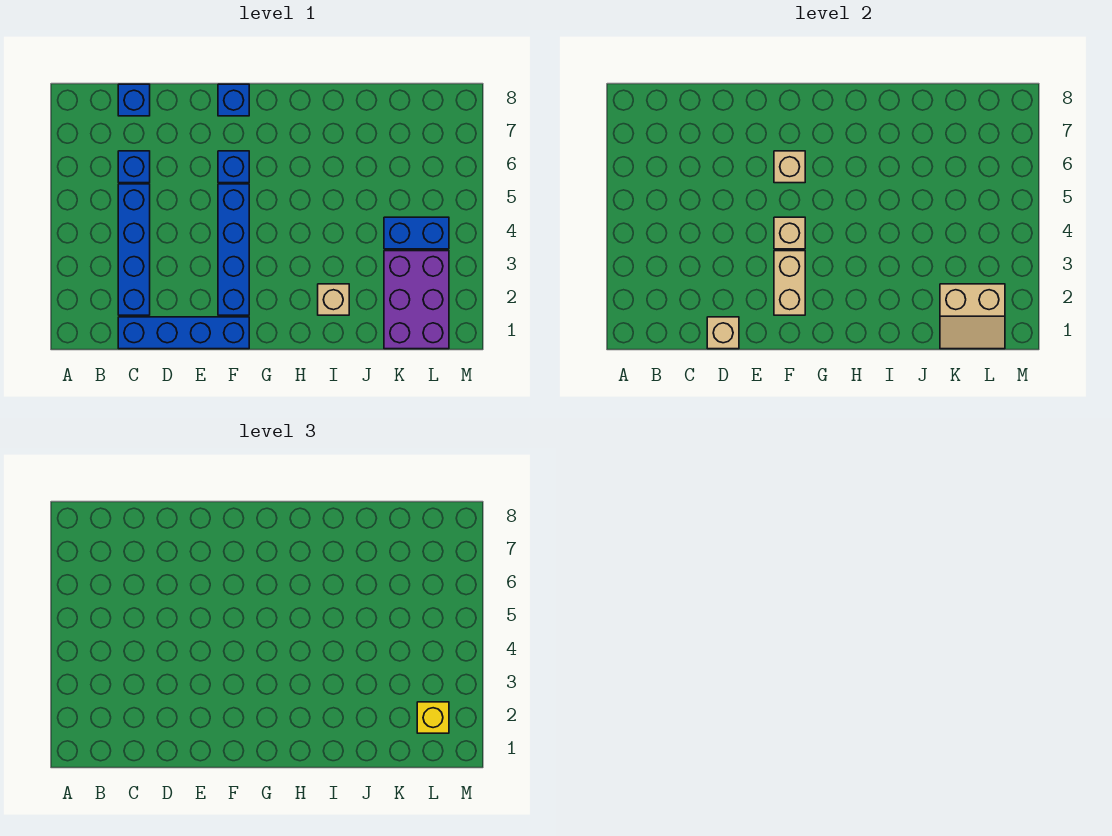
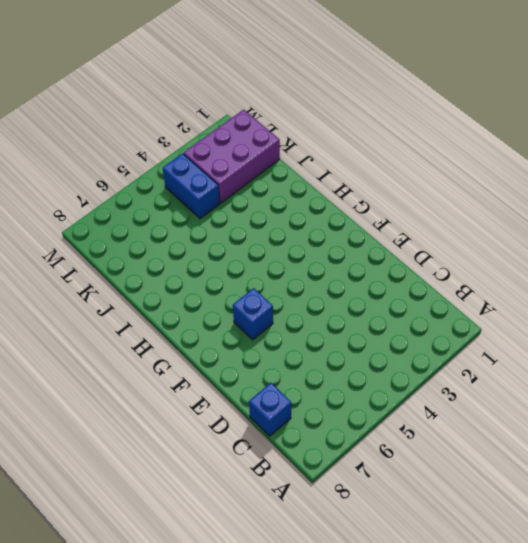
none -> blue 1x4 brick [118,317,249,349]
none -> blue 1x4 brick [118,184,150,315]
none -> blue 1x1 brick [118,151,150,183]

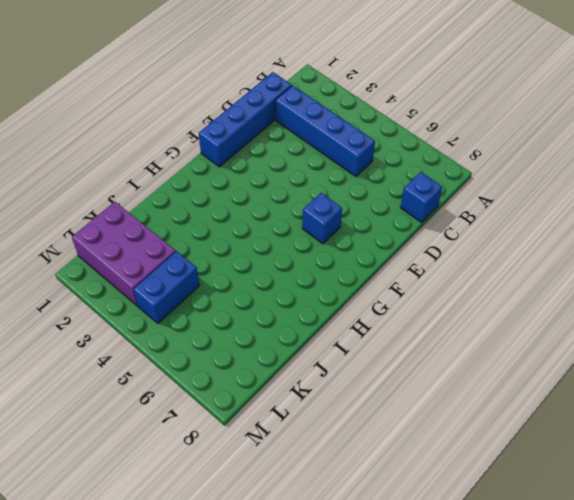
none -> blue 1x1 brick [118,151,150,183]
none -> blue 1x4 brick [218,184,249,315]
none -> blue 1x1 brick [218,84,249,116]

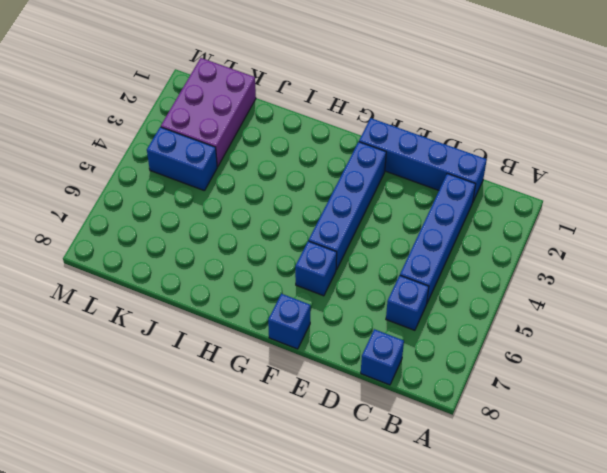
none -> tan 1x1 brick [318,284,349,315]
none -> tan 1x1 brick [707,317,739,349]
none -> tan 1x2 brick [774,251,805,315]

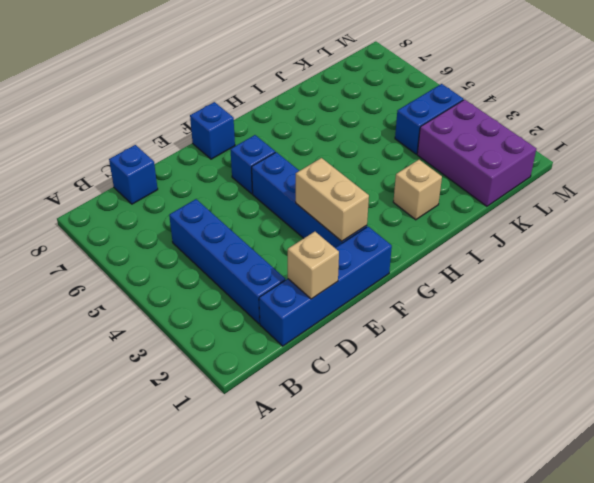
none -> blue 1x1 brick [118,151,150,183]
none -> tan 1x1 brick [774,217,805,249]
none -> tan 1x1 brick [774,151,805,183]

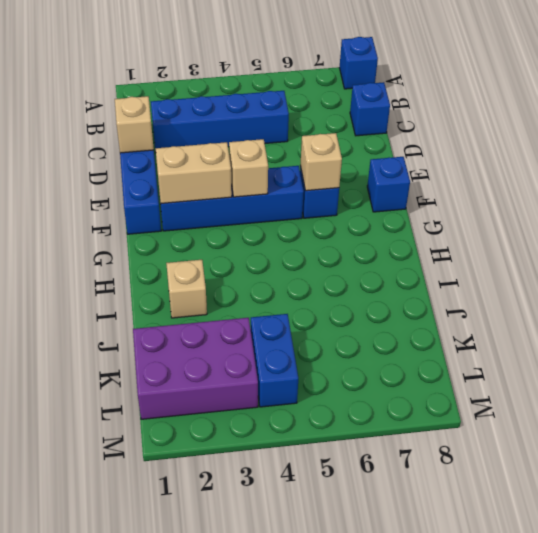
blue 1x1 brick [339,37,378,89] -> blue 1x1 brick moved to [118,151,150,183]
none -> tan 2x2 slope [940,284,1005,349]
none -> yellow 1x1 brick [417,702,449,733]

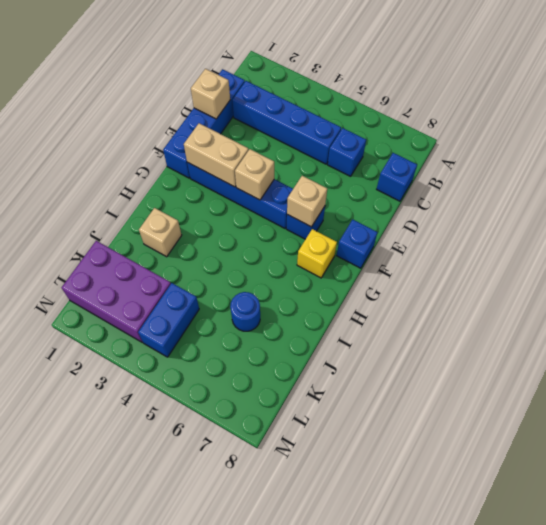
yellow 1x1 brick [297,229,337,278] -> yellow 1x1 brick moved to [417,702,449,733]
blue 1x1 round brick [230,292,260,331] -> none
none -> tan 2x2 slope [940,284,1005,349]

